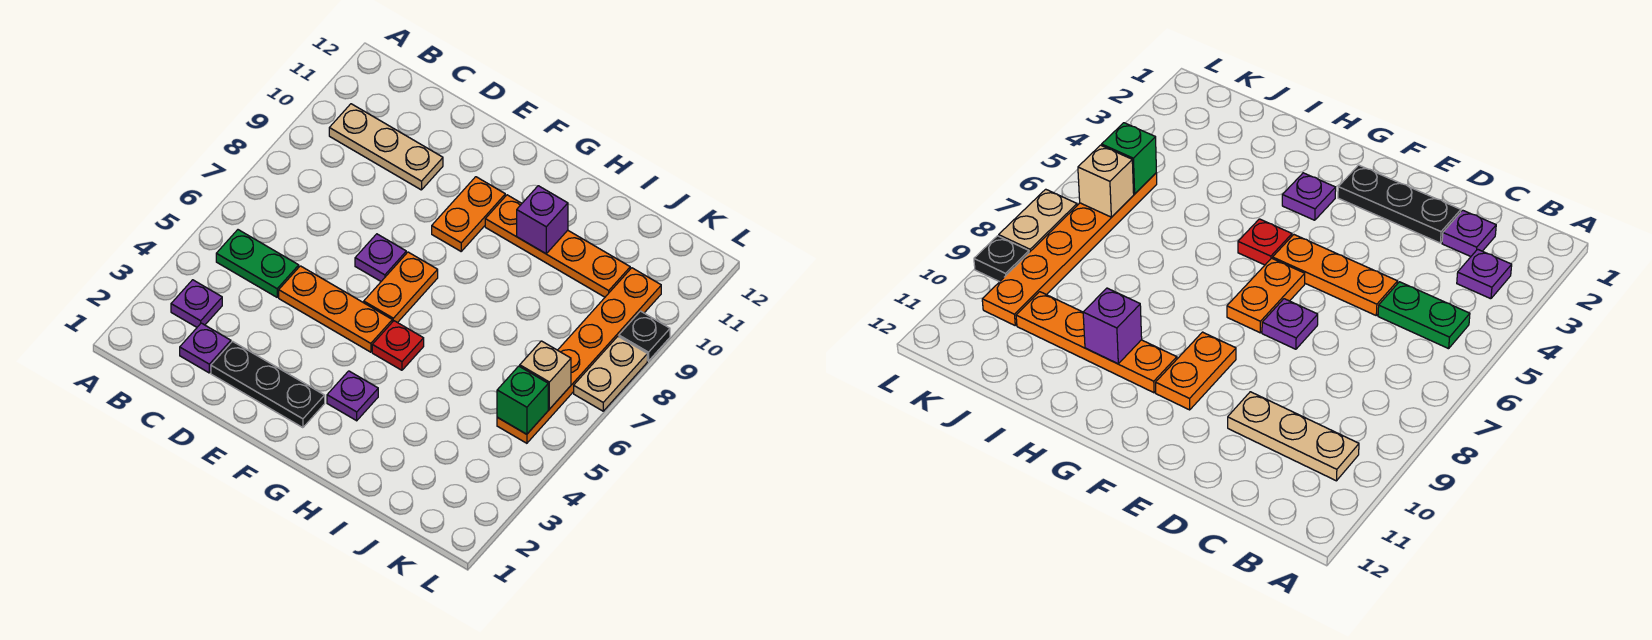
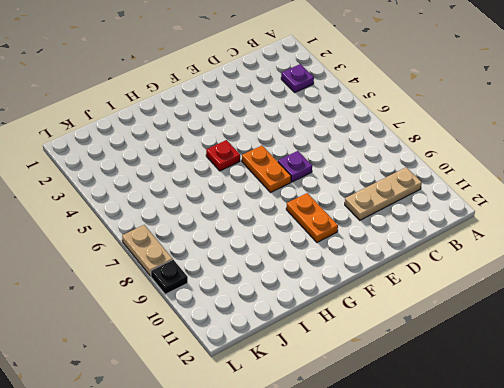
none -> green 1x2 plate [216,230,299,297]
none -> purple 1x1 plate [180,323,231,373]
none -> black 1x3 plate [211,341,325,428]

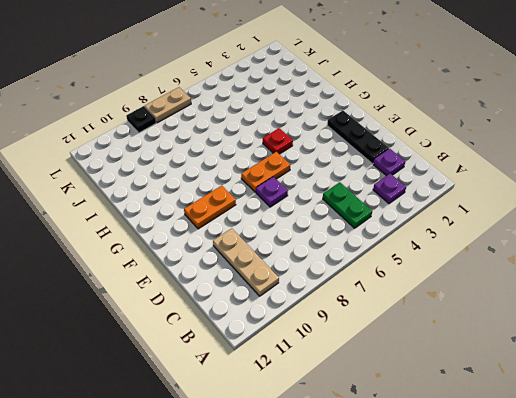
none -> orange 1x3 plate [279,266,392,352]
none -> purple 1x1 plate [327,371,378,421]
none -> orange 1x4 plate [485,195,630,297]

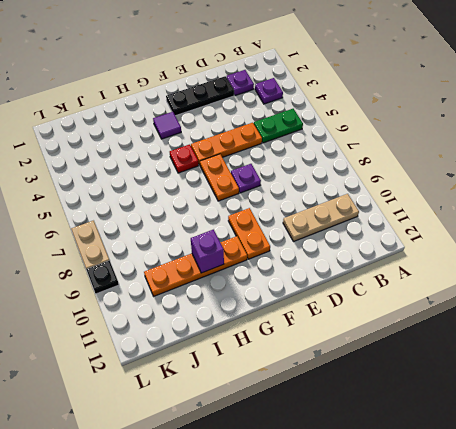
purple 1x1 tile [153,112,181,139] -> purple 1x1 plate [327,371,378,421]
none -> orange 1x6 plate [497,268,661,443]
none -> green 1x1 brick [497,366,548,434]
none -> tan 1x1 brick [520,341,571,409]

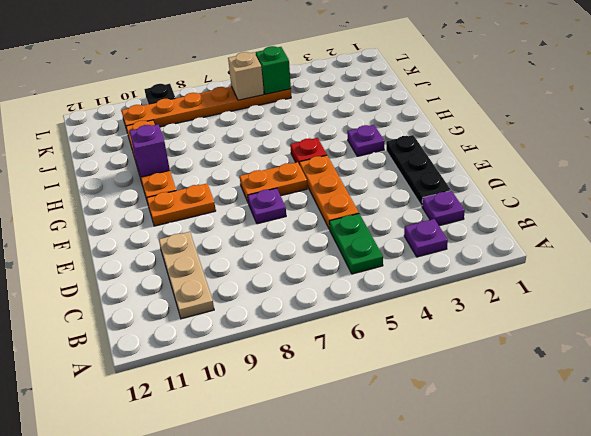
none -> tan 1x2 plate [574,336,647,411]

